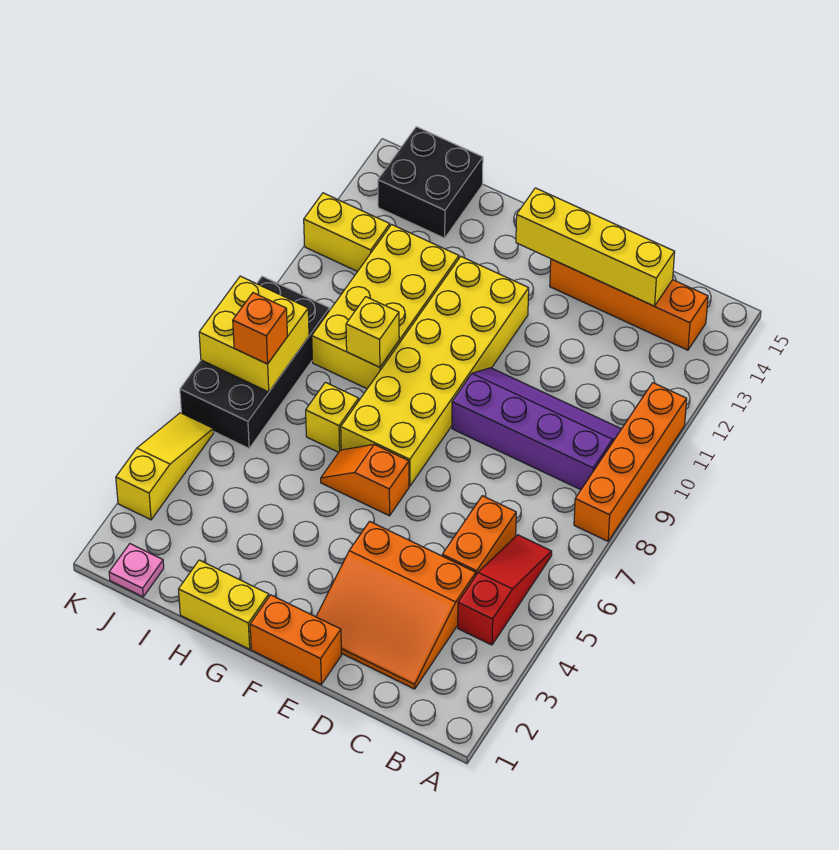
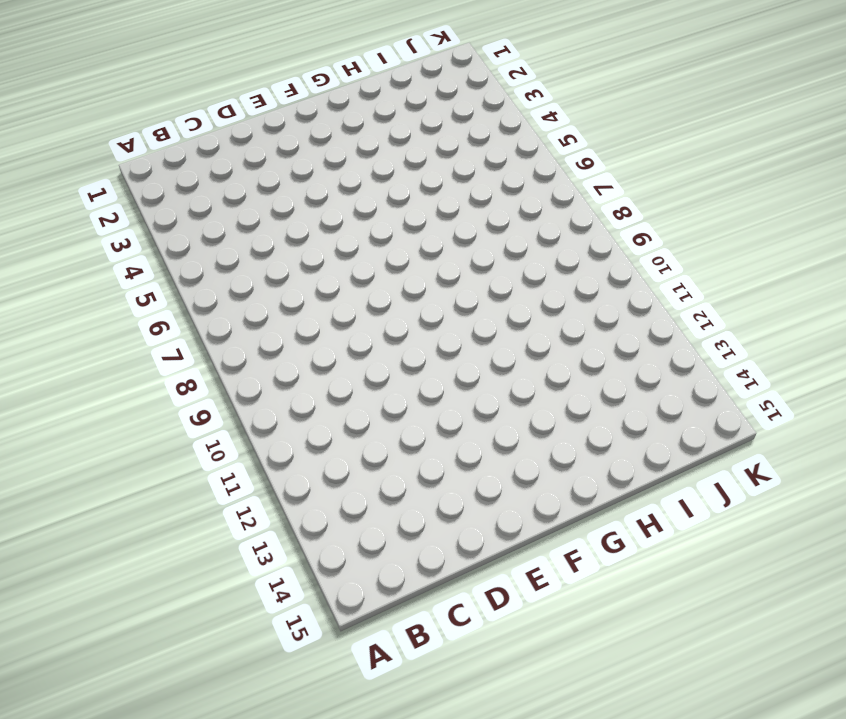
none -> orange 1x4 brick [574,383,687,541]
none -> red 1x3 slope [458,535,552,645]
none -> purple 2x4 slope [452,368,621,490]

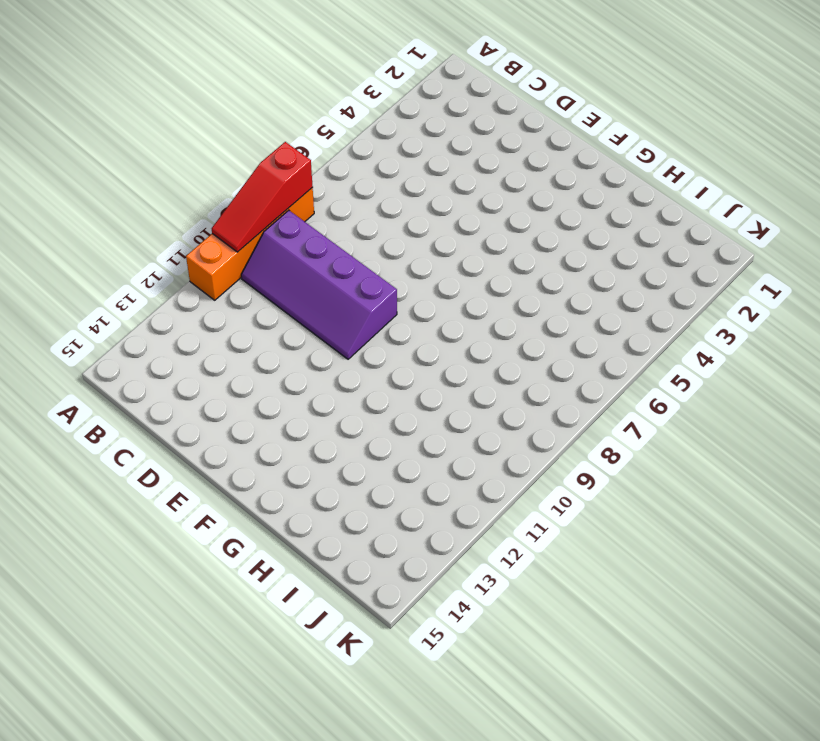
red 1x3 slope [212,142,313,252] -> red 1x3 slope moved to [458,535,552,645]
none -> orange 1x4 brick [550,259,708,350]
none -> orange 3x3 slope [316,521,476,689]
none -> orange 1x2 brick [442,496,516,575]

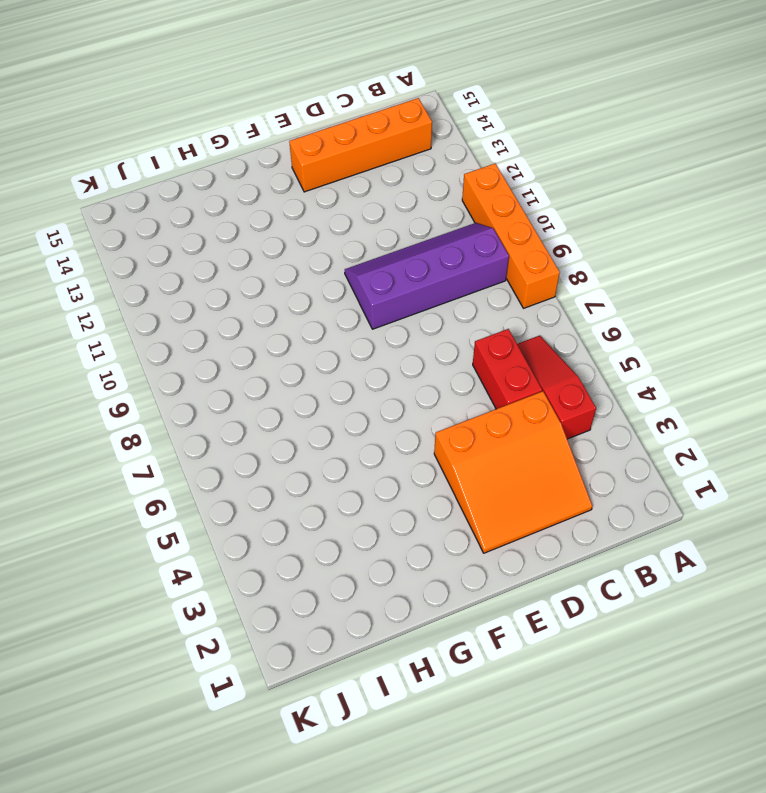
red 1x2 brick [473,329,542,409] -> orange 1x2 brick [442,496,516,575]
none -> orange 1x2 brick [250,595,341,684]
none -> orange 1x2 slope [321,444,409,516]
none -> yellow 2x6 brick [341,257,529,486]

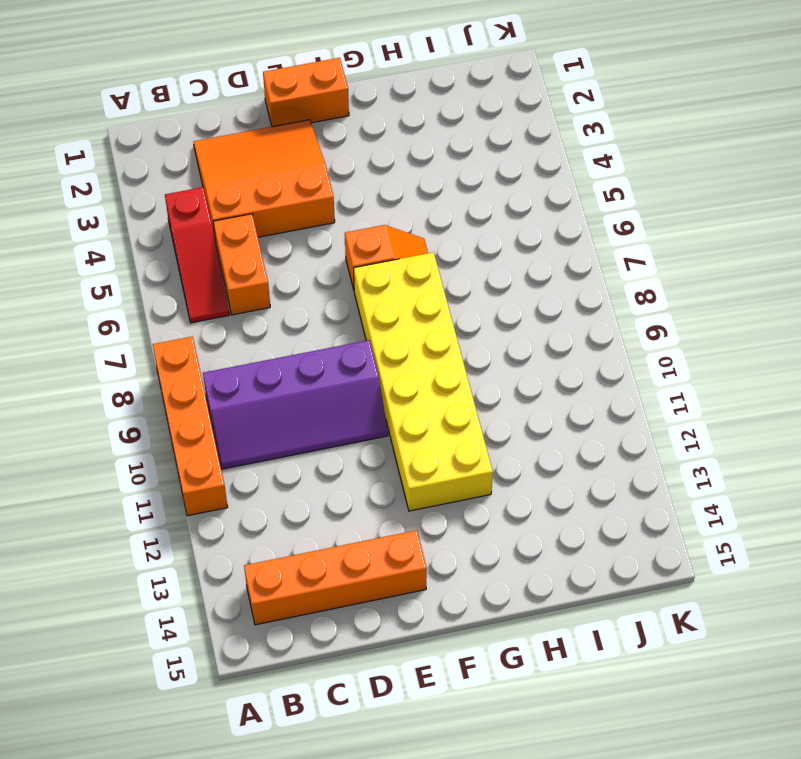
none -> yellow 1x2 brick [179,560,269,649]
none -> yellow 1x1 brick [306,382,359,452]
none -> yellow 2x4 brick [312,225,459,389]

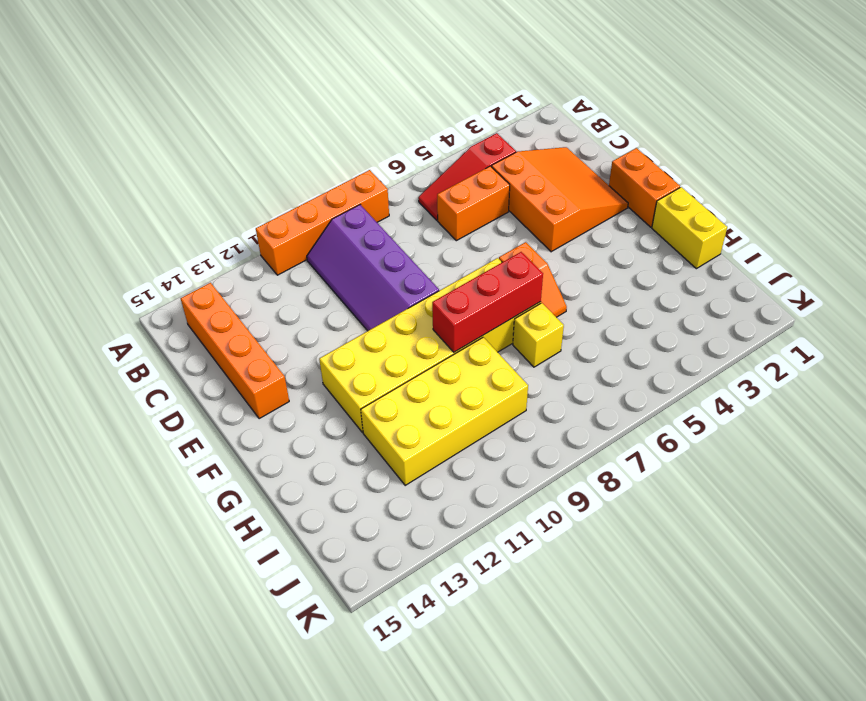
red 1x3 brick [432,252,543,352] -> none
none -> black 2x2 brick [378,127,483,238]
none -> pink 1x1 plate [109,544,164,597]
none -> black 2x4 brick [180,276,330,448]

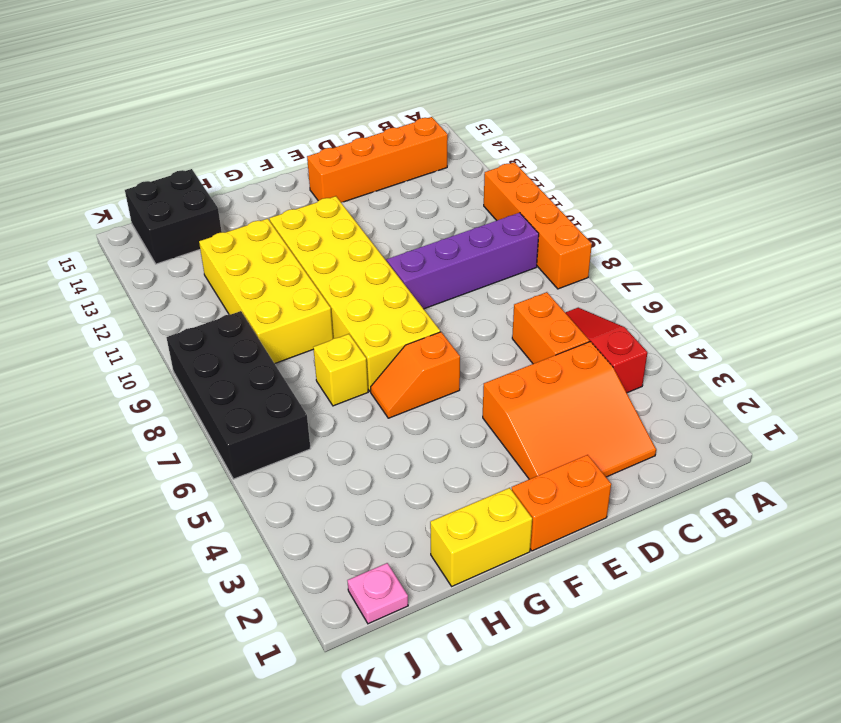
none -> yellow 1x2 brick [304,193,390,272]
none -> yellow 1x3 slope [116,413,214,520]
none -> yellow 1x4 brick [516,188,675,306]

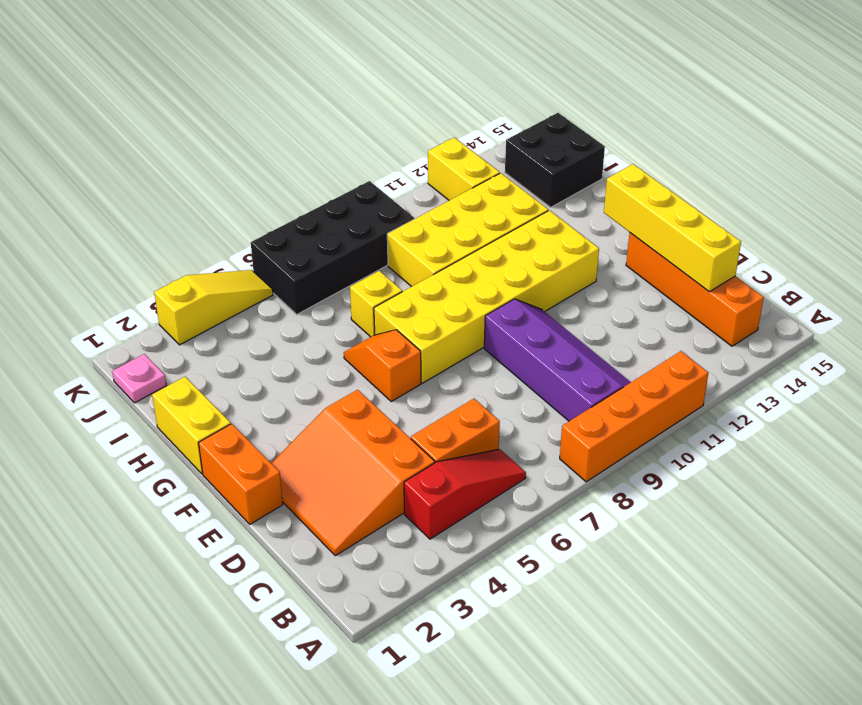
none -> yellow 1x1 brick [346,297,399,367]
none -> yellow 2x2 brick [199,276,309,392]
none -> orange 1x1 brick [233,293,287,364]

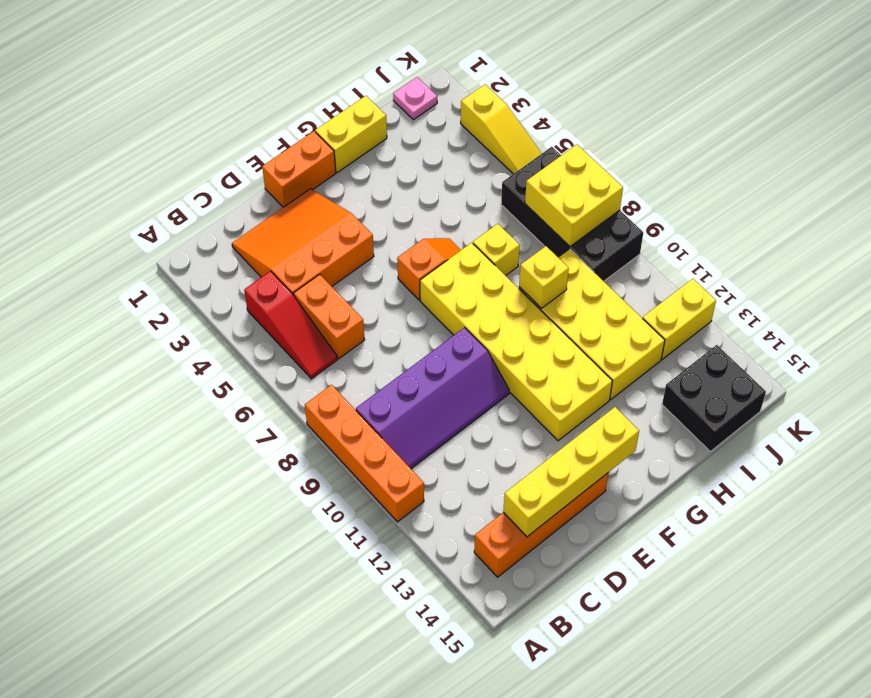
none -> orange 1x1 brick [233,293,287,364]

